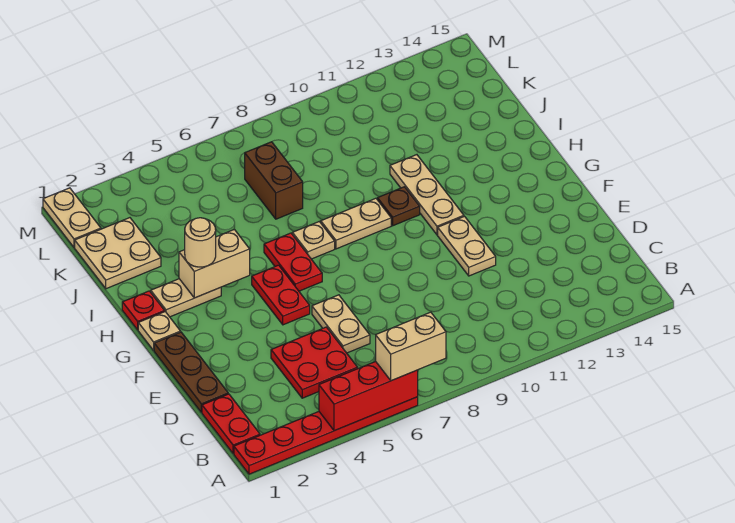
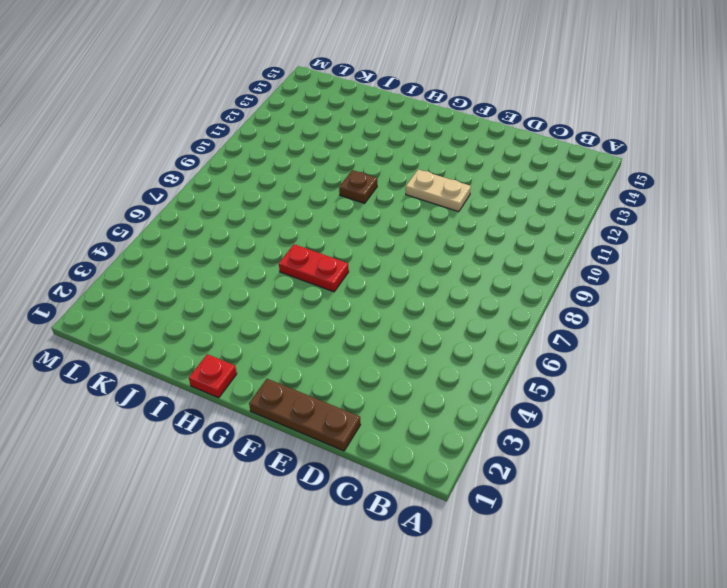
none -> red 1x6 plate [234,397,418,474]
none -> red 1x2 plate [202,394,260,454]
none -> red 2x2 plate [271,327,358,398]

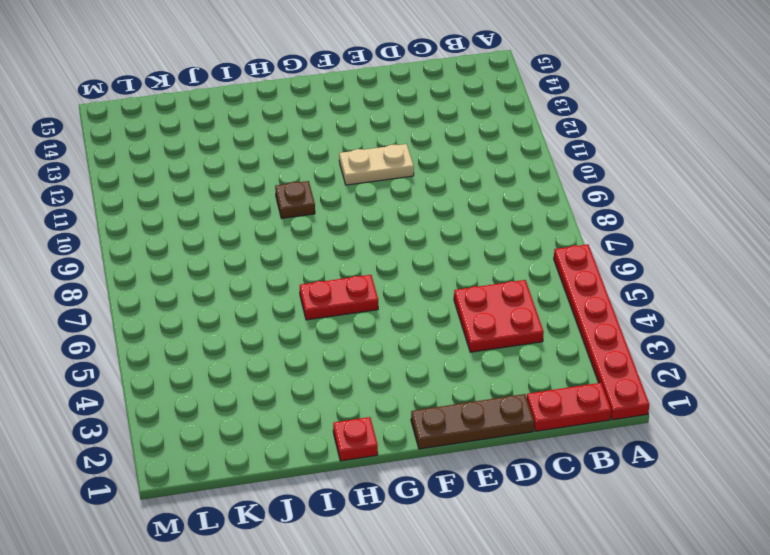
none -> tan 1x2 plate [312,295,370,353]
none -> red 1x2 plate [252,265,310,325]
none -> tan 1x1 plate [138,312,181,350]

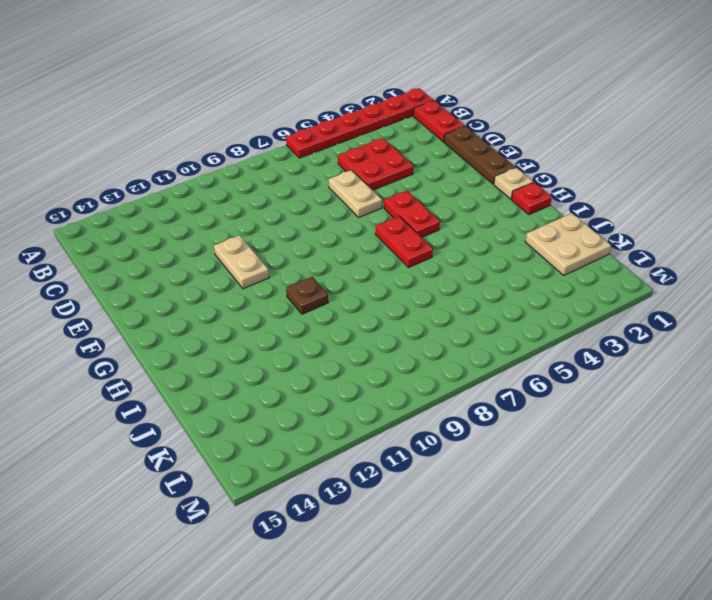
none -> tan 1x3 plate [390,155,464,235]
none -> tan 1x2 plate [151,279,221,317]
none -> tan 1x1 plate [292,222,335,259]

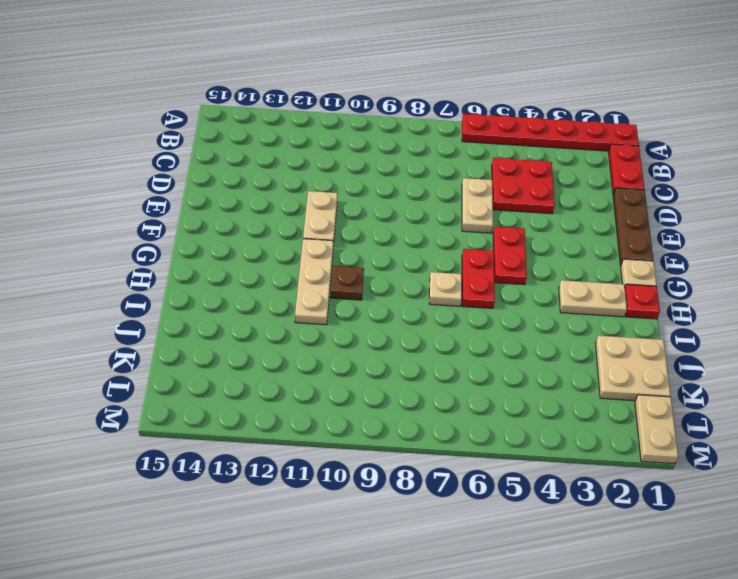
none -> tan 1x2 plate [321,198,391,249]
none -> brown 1x2 brick [245,142,303,219]
none -> red 1x3 brick [319,361,418,431]

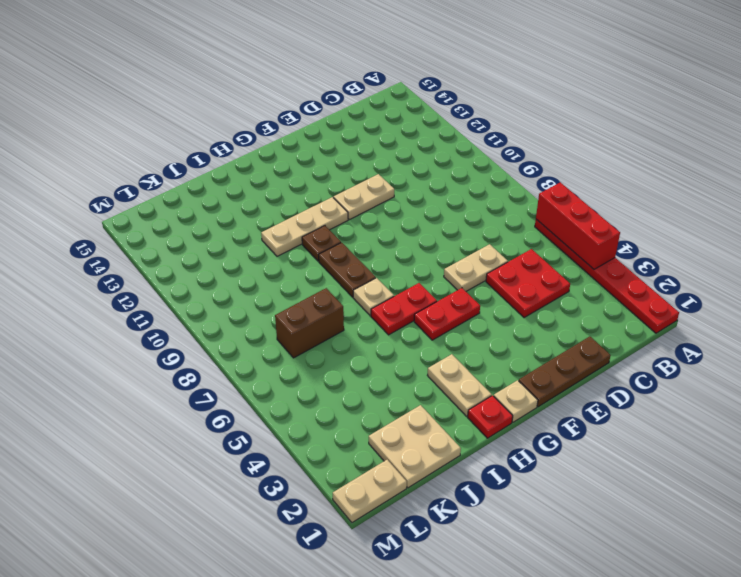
brown 1x2 plate [319,243,376,297] -> tan 1x2 plate [321,198,391,249]
none -> red 1x2 plate [202,394,260,454]
none -> tan 1x2 brick [179,229,250,298]
none -> tan 1x2 brick [376,312,446,381]

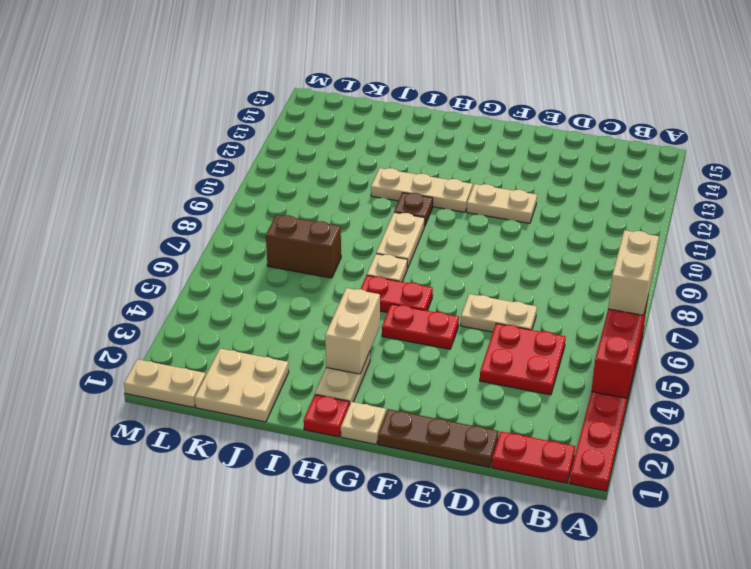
none -> tan 1x1 round brick [185,218,216,267]

